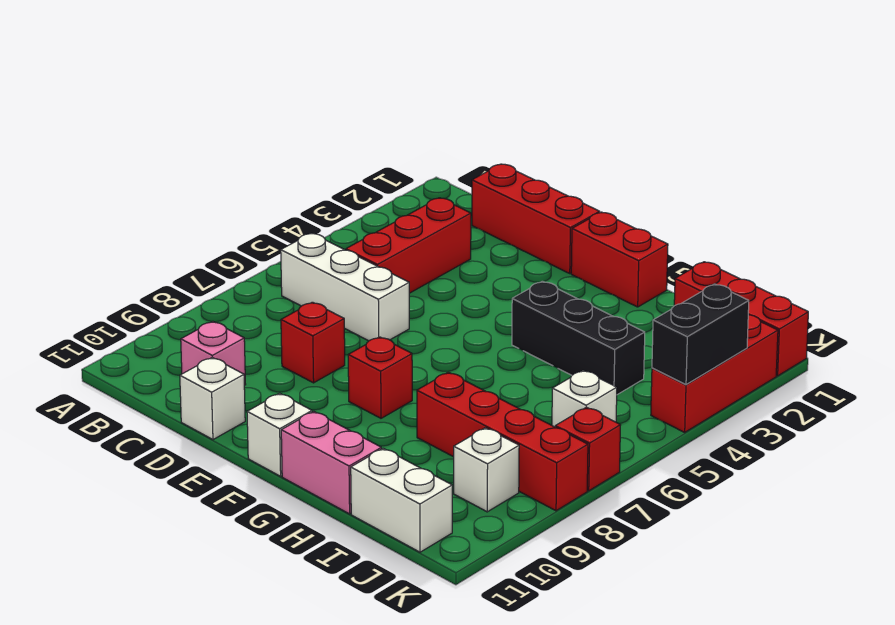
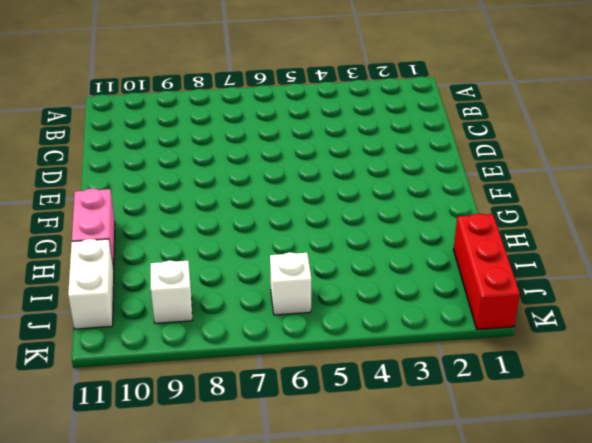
none -> white 1x3 brick [281,233,409,341]
none -> red 1x3 brick [472,164,600,273]
none -> red 1x3 brick [346,198,471,293]

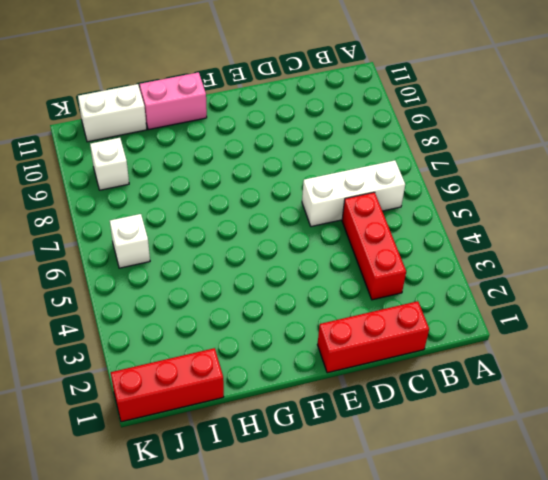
none -> pink 1x1 brick [181,321,246,385]
none -> red 1x1 brick [281,302,345,383]
none -> white 1x1 brick [180,357,245,440]

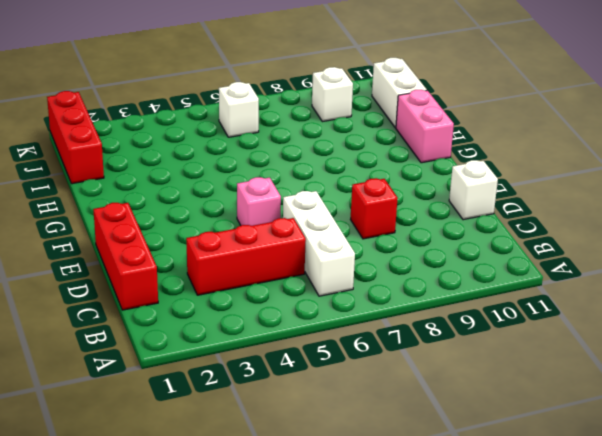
pink 1x1 brick [237,177,281,226] -> pink 1x1 brick moved to [181,321,246,385]
none -> red 1x2 brick [571,212,668,307]
none -> red 1x1 brick [348,337,412,418]
none -> white 1x1 brick [247,393,312,476]

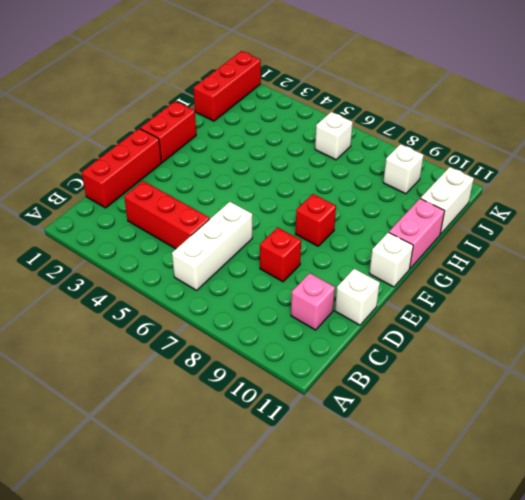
none -> black 1x3 brick [512,281,645,395]
none -> red 1x4 brick [417,372,588,511]
none -> red 1x3 brick [651,315,778,432]

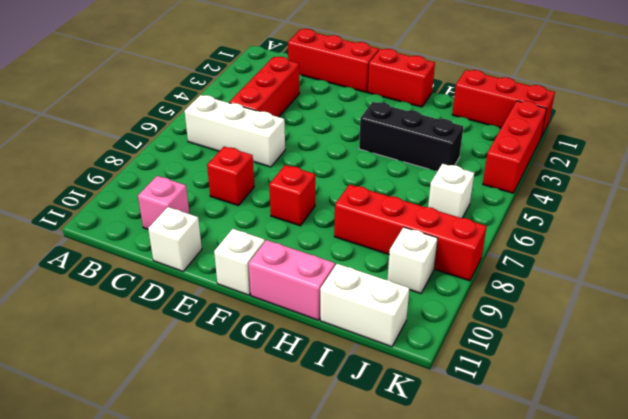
none -> red 1x1 brick [555,407,620,491]
none -> black 1x2 brick [652,284,749,385]

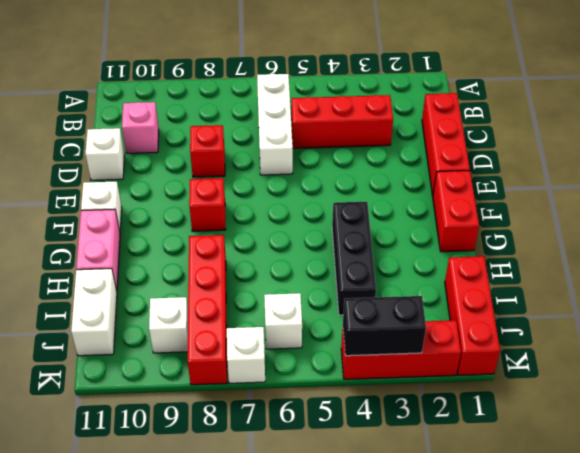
white 1x1 brick [227,327,265,383] -> red 1x1 brick [555,407,620,491]

